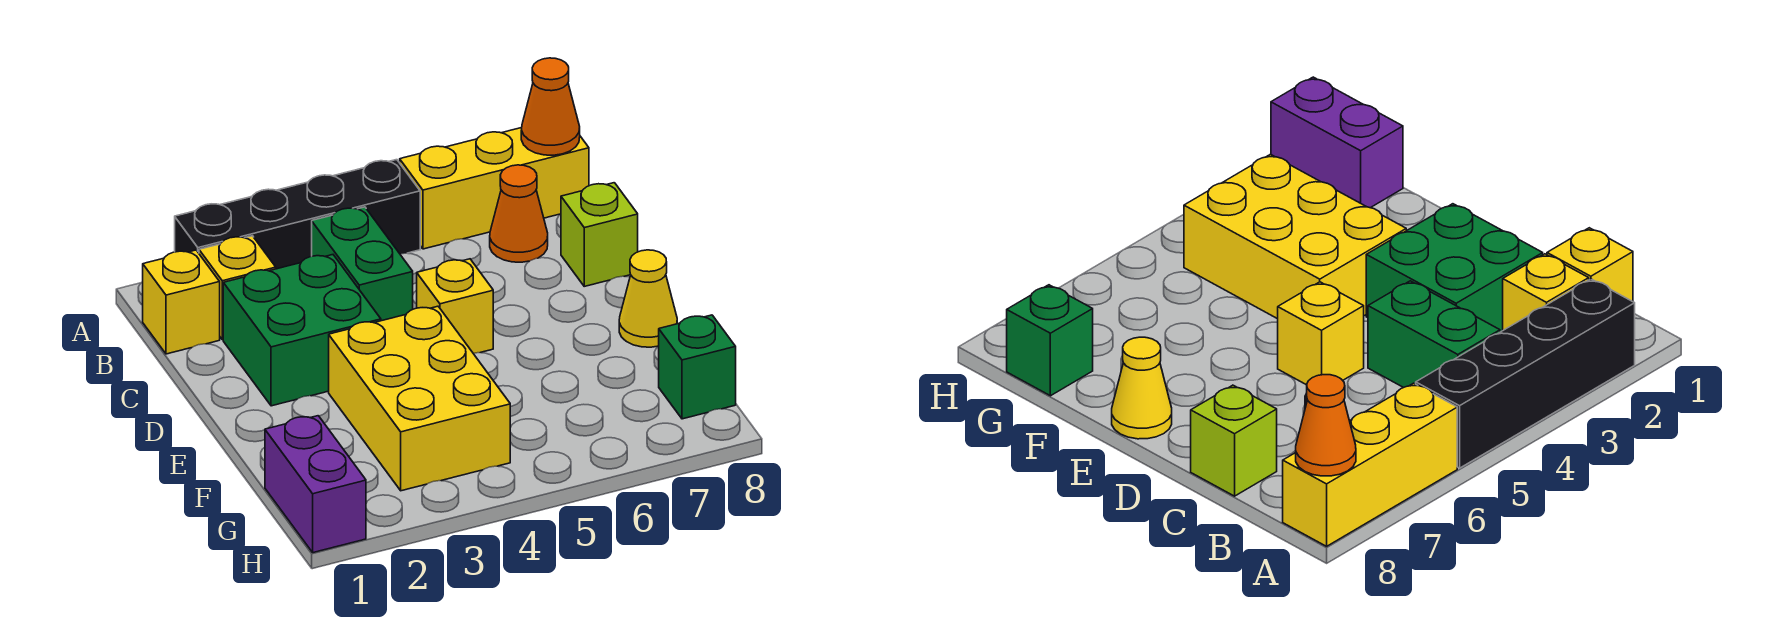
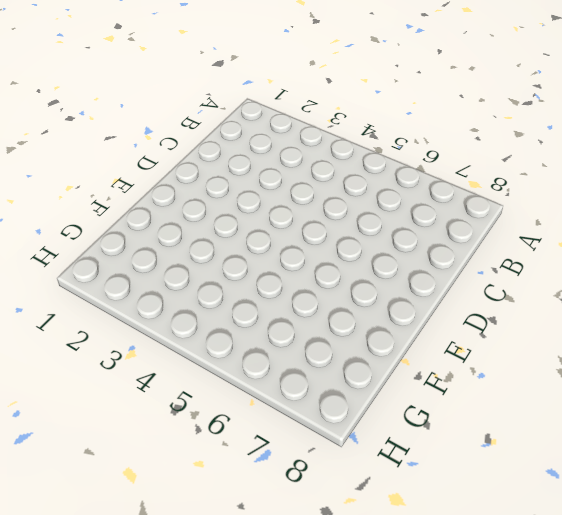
none -> black 1x4 brick [175,160,420,269]
none -> yellow 1x3 brick [400,128,589,249]
none -> yellow 1x1 brick [143,250,220,354]

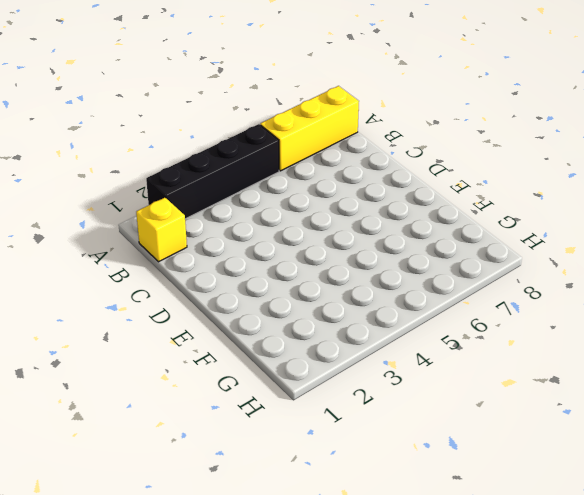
none -> yellow 1x1 brick [199,236,276,340]
none -> green 1x2 brick [312,207,413,321]
none -> orange 1x1 cone [490,165,548,262]

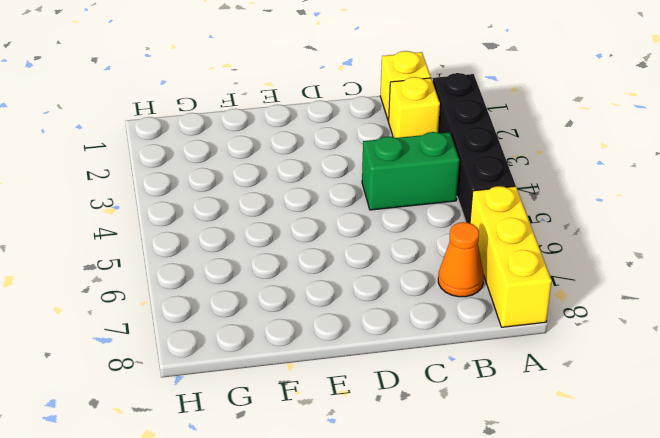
none -> green 2x2 brick [223,255,381,406]
none -> lime 1x1 brick [561,183,638,286]
none -> yellow 1x1 brick [417,259,493,353]

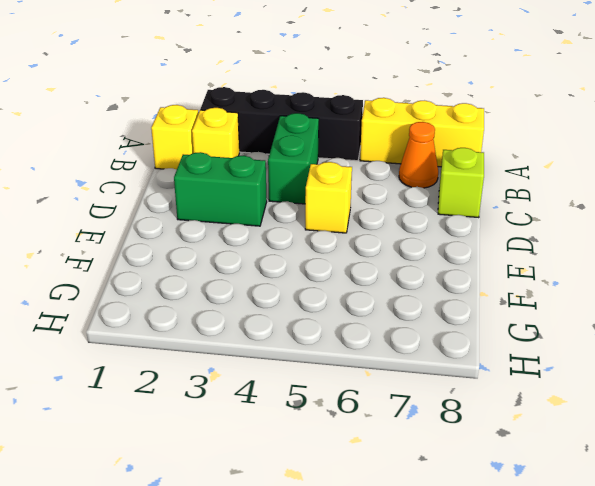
green 1x2 brick [174,152,267,226] -> green 2x2 brick [223,255,381,406]
none -> yellow 2x3 brick [329,306,510,491]
none -> yellow 1x1 cone [619,250,677,347]
none -> purple 1x2 brick [265,416,366,553]

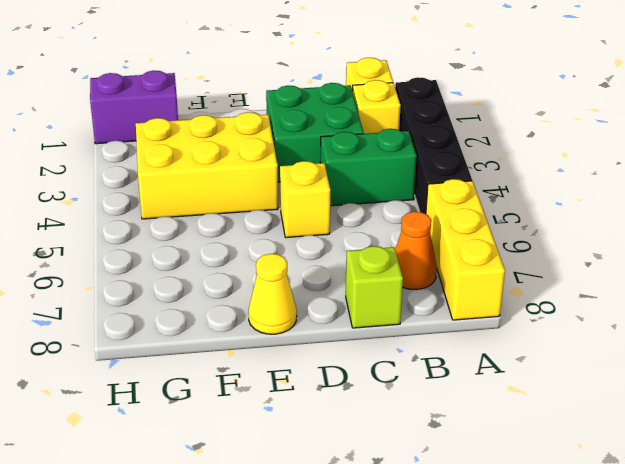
none -> green 1x1 brick [659,315,736,419]
none -> orange 1x1 cone [521,58,580,155]

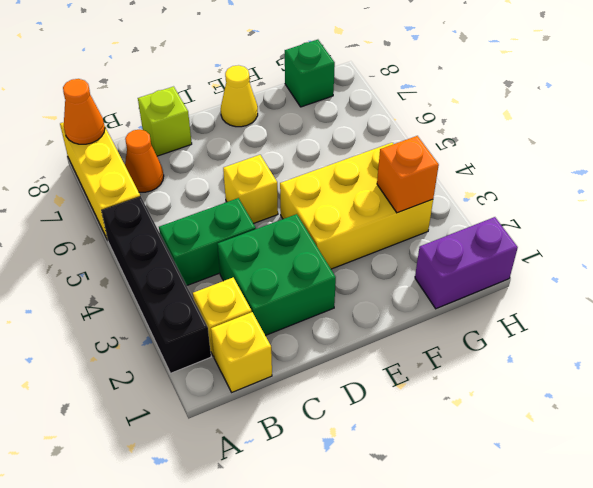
orange 1x1 brick [377,136,439,213] -> none

